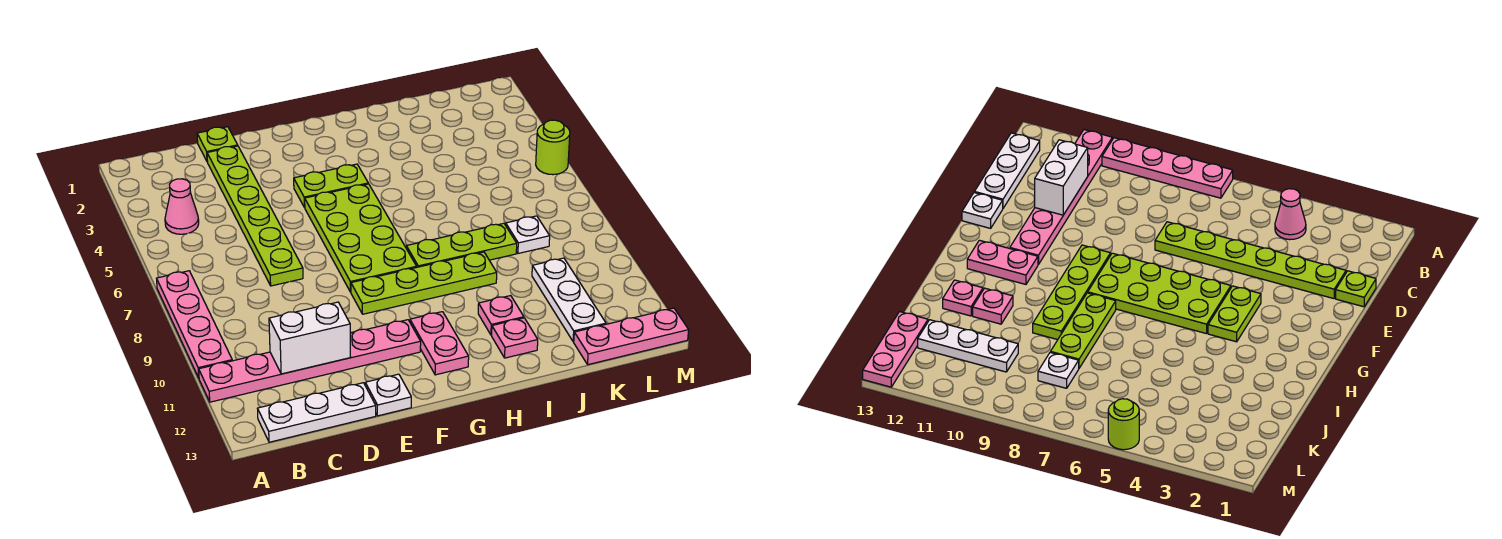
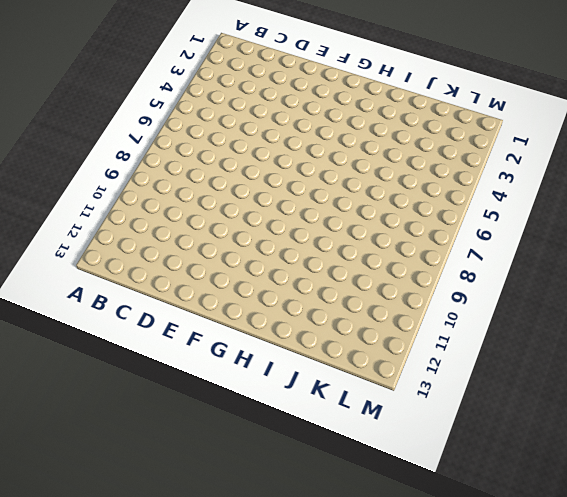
none -> pink 1x4 plate [157,271,232,378]
none -> pink 1x6 plate [199,320,421,402]
none -> pink 1x1 cone [165,179,199,234]

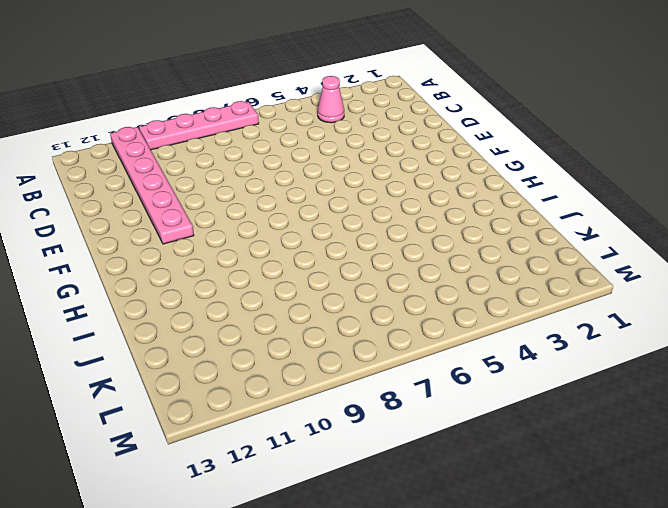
none -> white 1x3 plate [257,383,376,442]
none -> lime 1x1 plate [197,127,238,162]
none -> lime 1x6 plate [207,146,303,286]

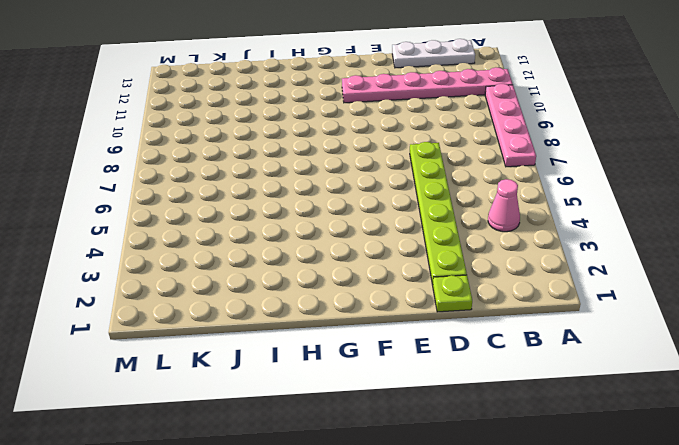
none -> white 1x1 plate [365,374,411,416]
none -> lime 1x2 plate [294,164,368,208]
none -> lime 2x4 plate [305,184,417,292]

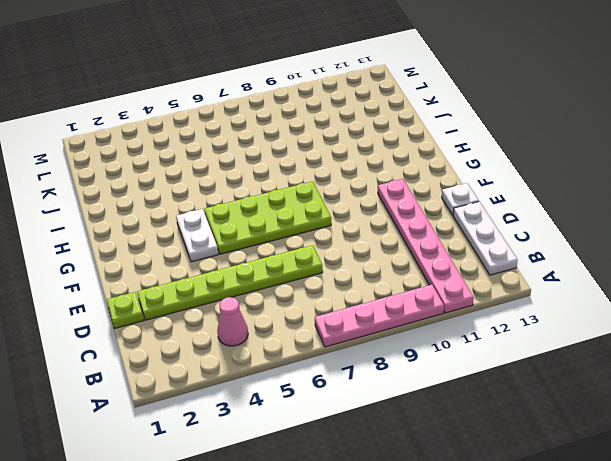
white 1x2 plate [176,209,218,262] -> lime 1x2 plate [294,164,368,208]
none -> lime 1x4 plate [351,252,497,314]
none -> pink 1x2 plate [410,312,469,375]
none -> lime 1x3 plate [406,223,517,267]

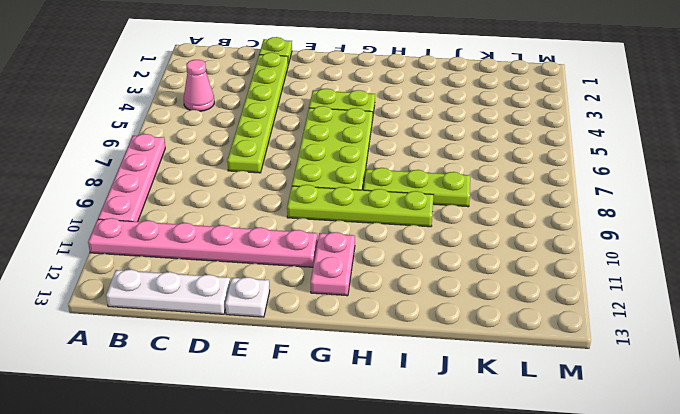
none -> pink 1x1 plate [478,296,524,335]
none -> pink 1x1 plate [492,318,538,358]
none -> white 1x1 plate [506,216,550,253]

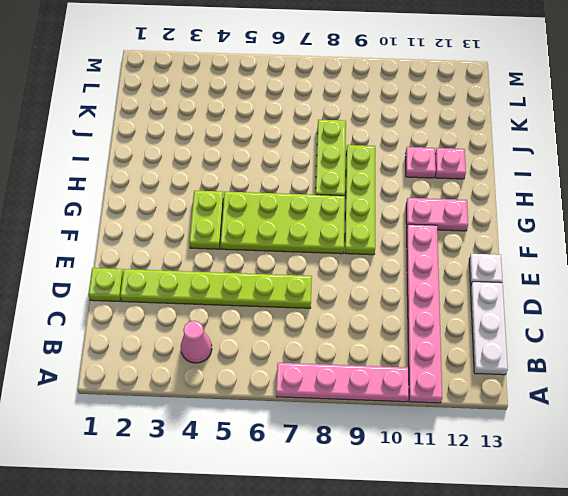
none -> white 1x1 plate [506,216,550,253]
none -> white 1x3 plate [532,258,606,342]
none -> pink 1x3 plate [574,308,689,365]

